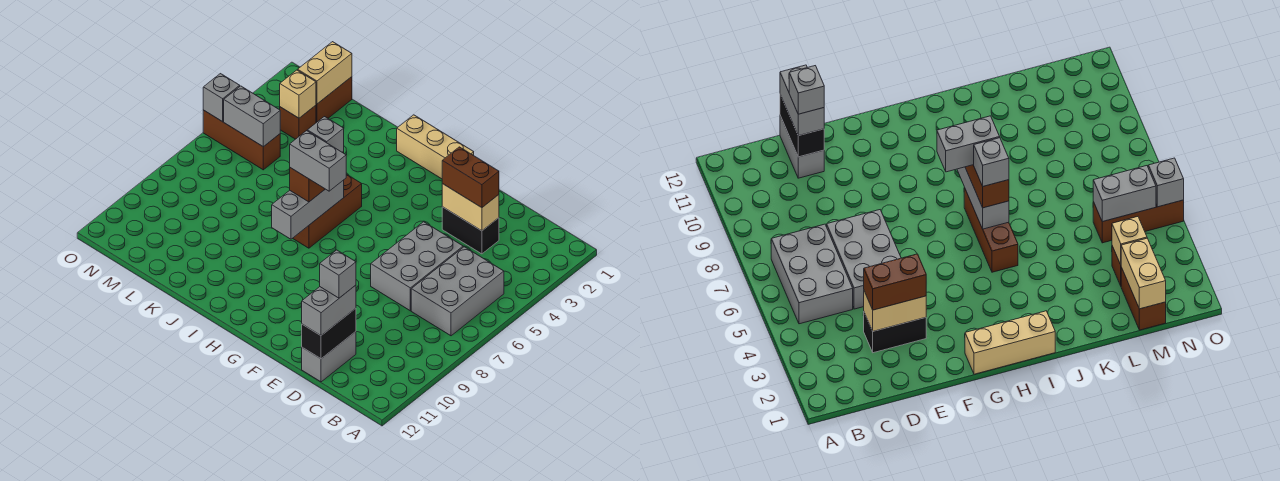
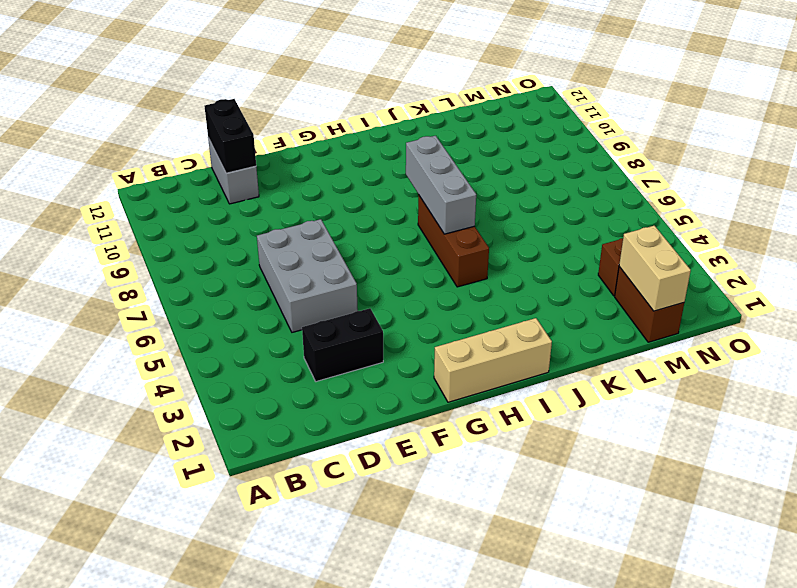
none -> grey 2x3 brick [411,247,504,336]
none -> brown 1x3 brick [203,110,280,170]
none -> tan 1x2 brick [442,184,499,231]

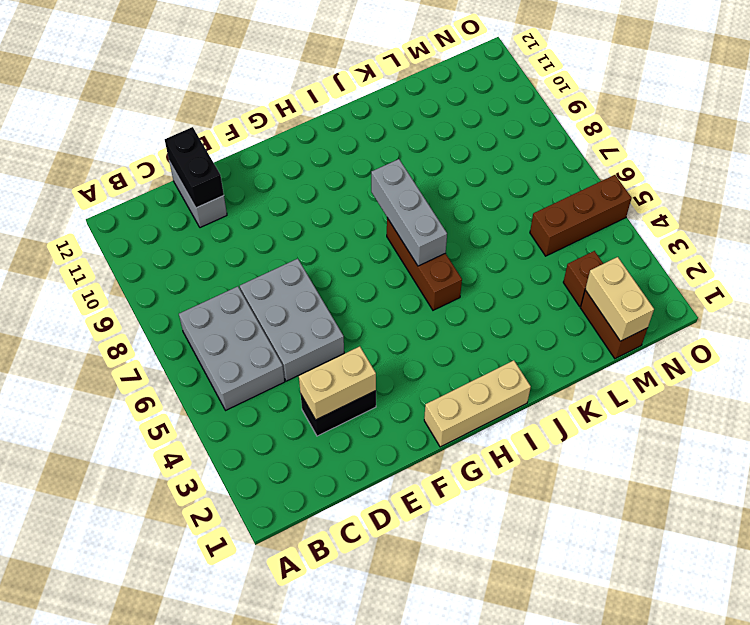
none -> tan 1x1 brick [280,70,316,118]
none -> grey 1x2 brick [224,86,280,147]
none -> grey 1x1 brick [203,74,240,122]

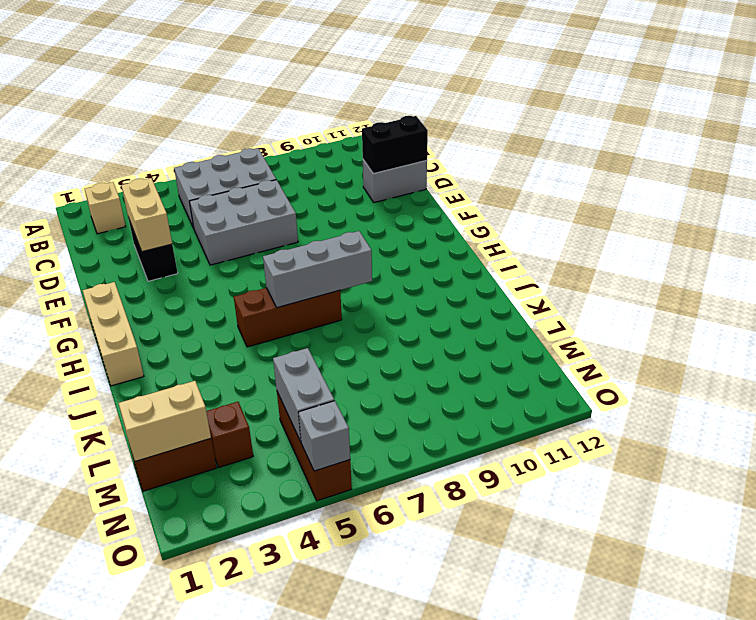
tan 1x1 brick [85,182,126,234] -> tan 1x1 brick moved to [280,70,316,118]
none -> brown 1x2 brick [442,147,499,208]
none -> grey 1x2 brick [302,285,356,336]
none -> brown 1x2 brick [290,152,344,202]

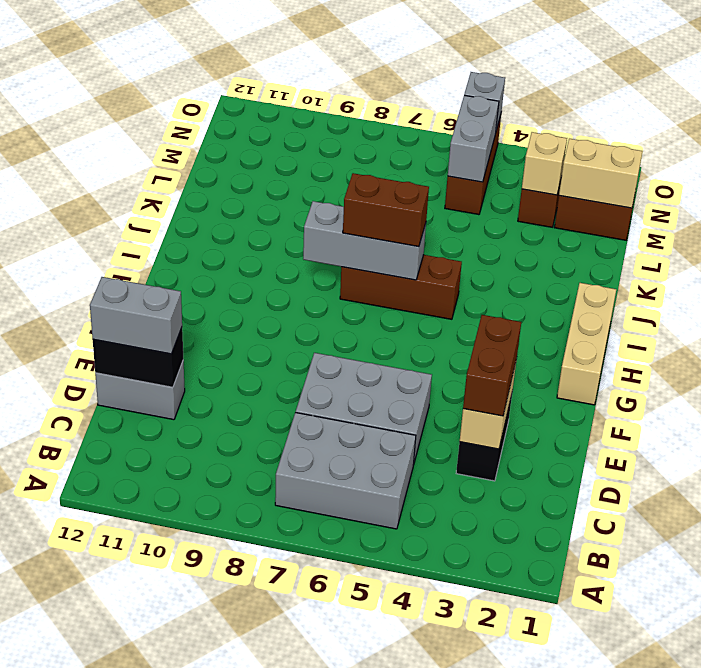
none -> grey 1x1 brick [320,250,356,298]
none -> grey 1x2 brick [290,131,346,191]
none -> grey 1x1 brick [307,117,344,152]

